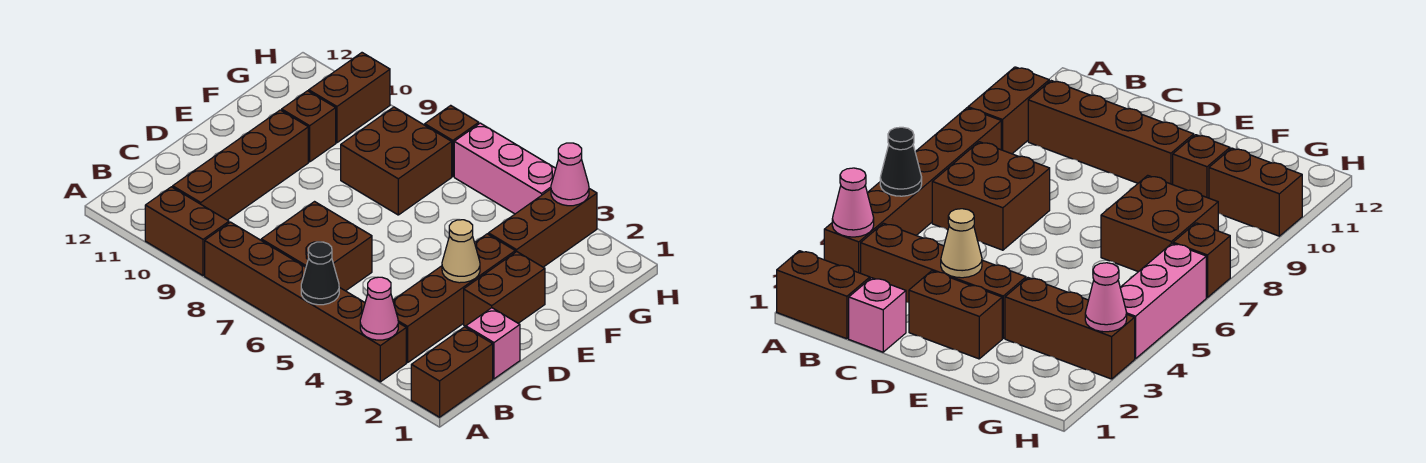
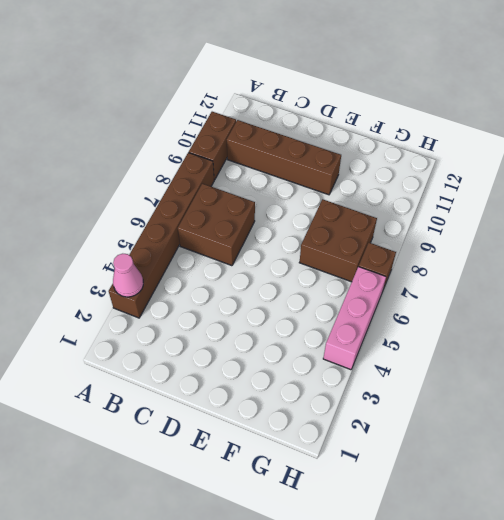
none -> brown 1x2 brick [411,327,493,417]
none -> brown 1x4 brick [393,234,515,363]
none -> pink 1x1 brick [466,308,520,379]

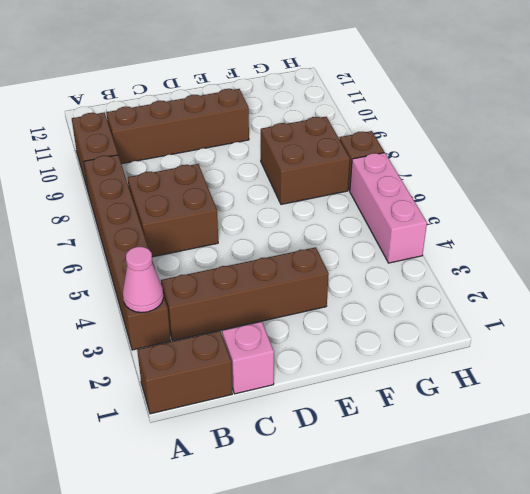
none -> brown 1x2 brick [464,252,545,326]
none -> brown 1x3 brick [488,189,597,267]
none -> brown 1x1 brick [282,91,336,162]

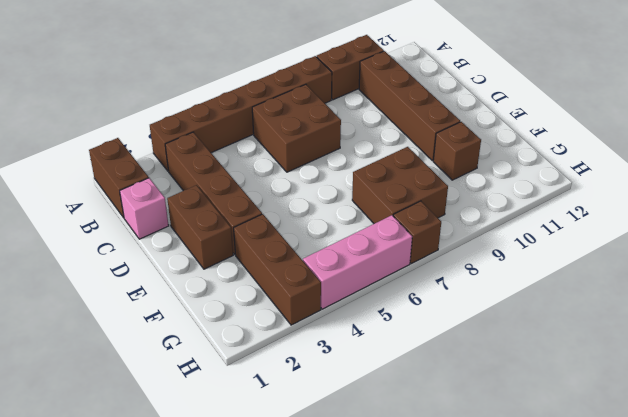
none -> brown 1x2 brick [309,53,390,143]
none -> pink 1x1 cone [360,277,398,340]
none -> black 1x1 cone [301,242,339,305]

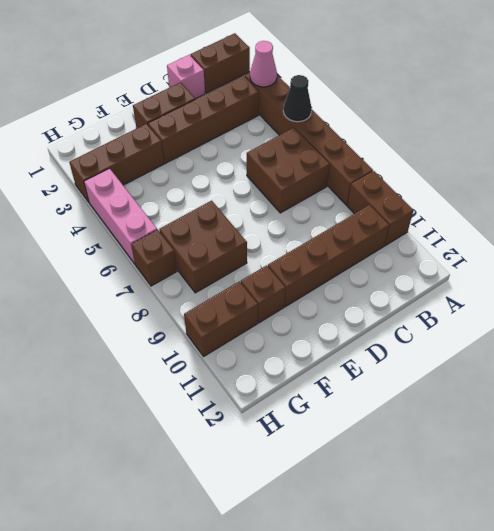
none -> tan 1x1 cone [442,220,480,283]
none -> pink 1x1 cone [551,143,589,206]

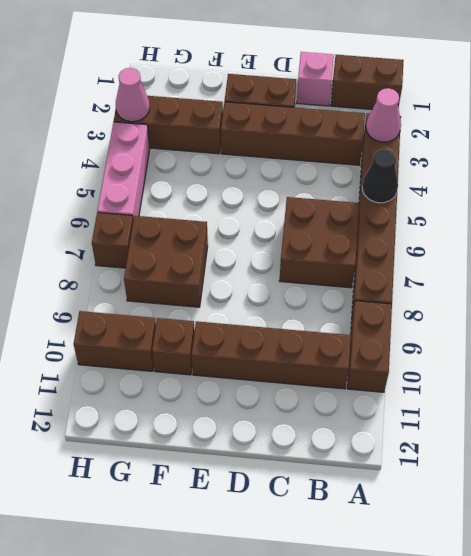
none -> tan 1x1 cone [442,220,480,283]

